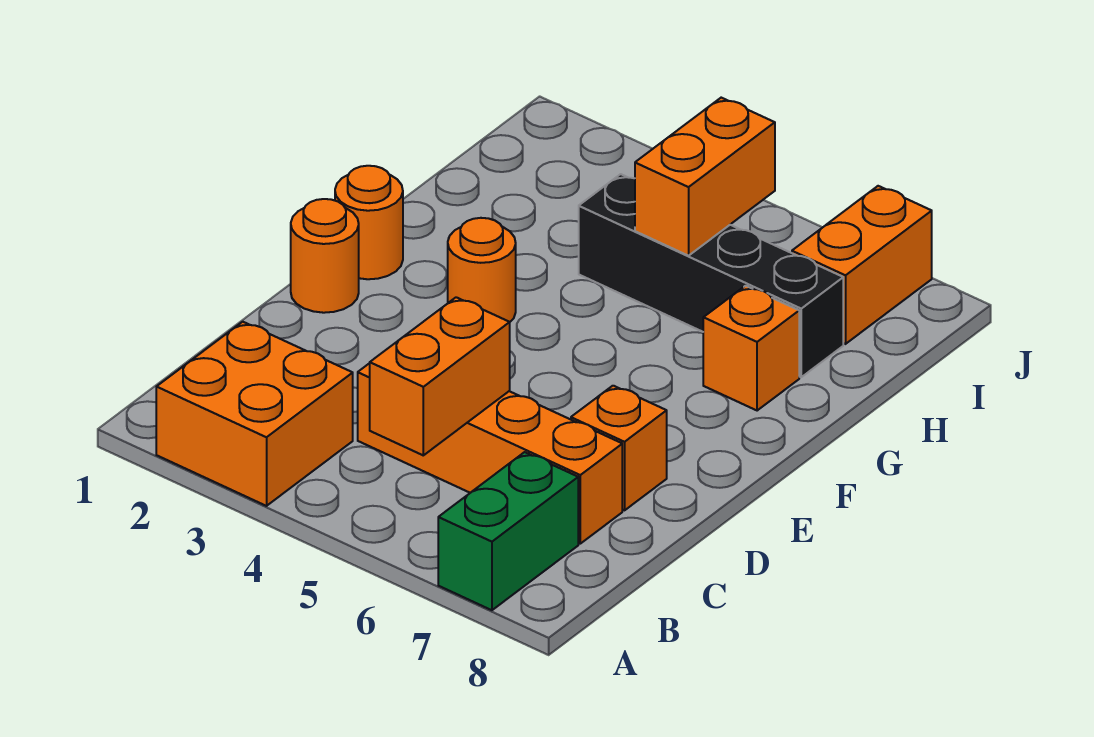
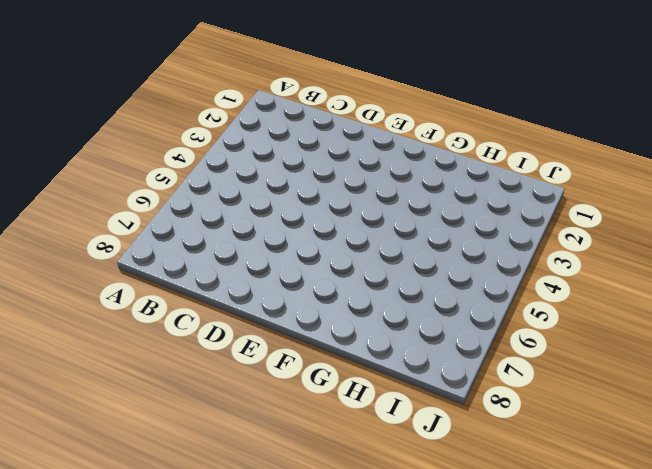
none -> orange 2x2 brick [156,322,353,506]
none -> green 1x2 brick [438,452,578,610]
none -> orange 1x4 brick [358,363,622,544]

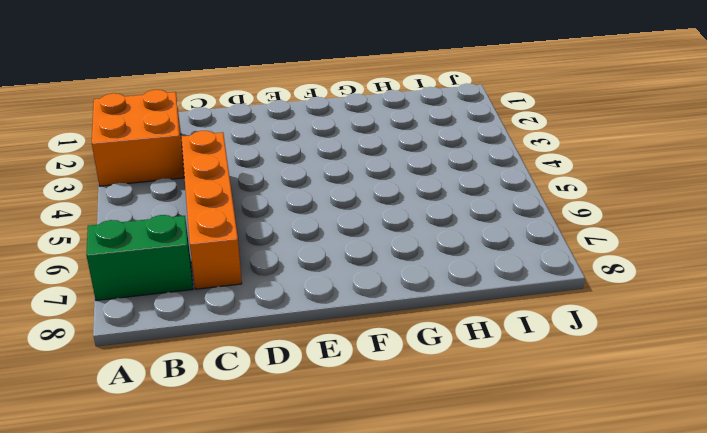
none -> orange 1x1 brick [571,386,667,510]
none -> orange 1x1 round brick [291,199,359,313]
none -> orange 1x1 round brick [335,166,403,279]

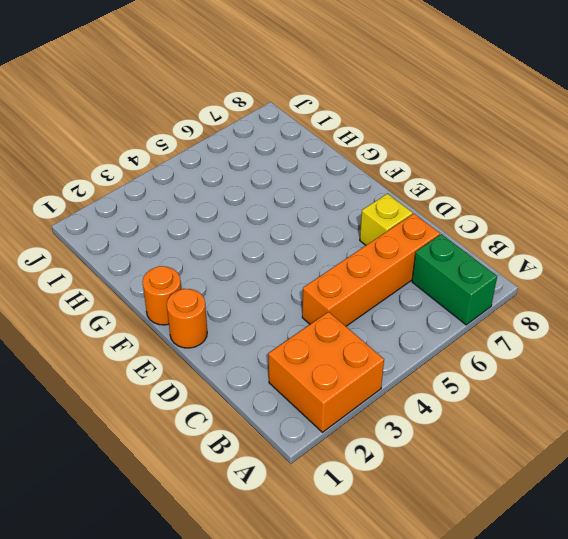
yellow 1x1 brick [360,194,413,245] -> orange 1x1 brick [571,386,667,510]
none -> orange 1x1 round brick [448,218,516,322]
none -> orange 1x1 brick [703,286,799,411]
none -> black 1x4 brick [579,174,843,377]

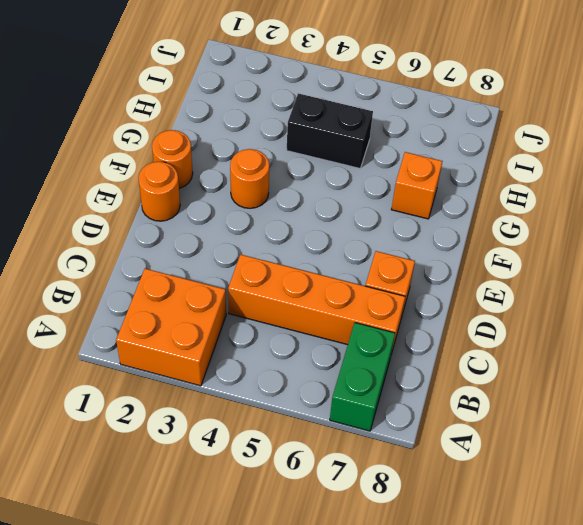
black 1x2 brick [287,93,373,168] -> black 1x4 brick [579,174,843,377]
none -> orange 1x2 brick [792,186,932,344]
none -> orange 1x2 brick [370,297,510,455]
none -> orange 1x2 brick [635,98,775,256]

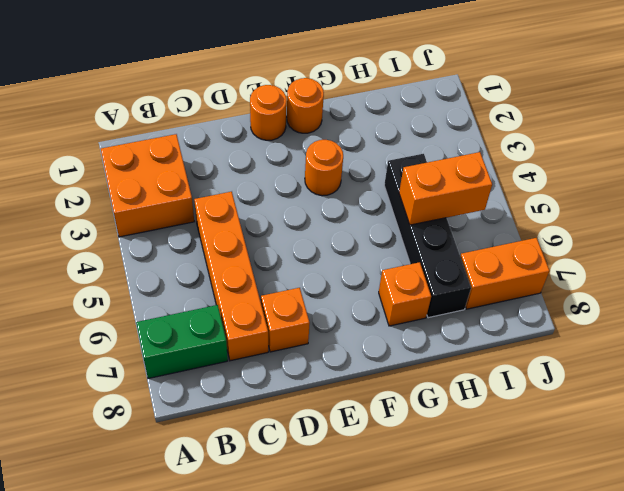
none -> orange 1x2 brick [370,297,510,455]

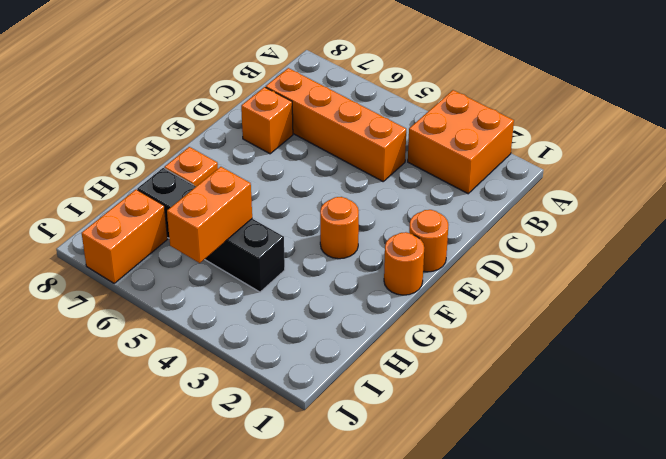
none -> green 1x2 brick [438,452,578,610]
none -> orange 1x2 brick [370,297,510,455]

